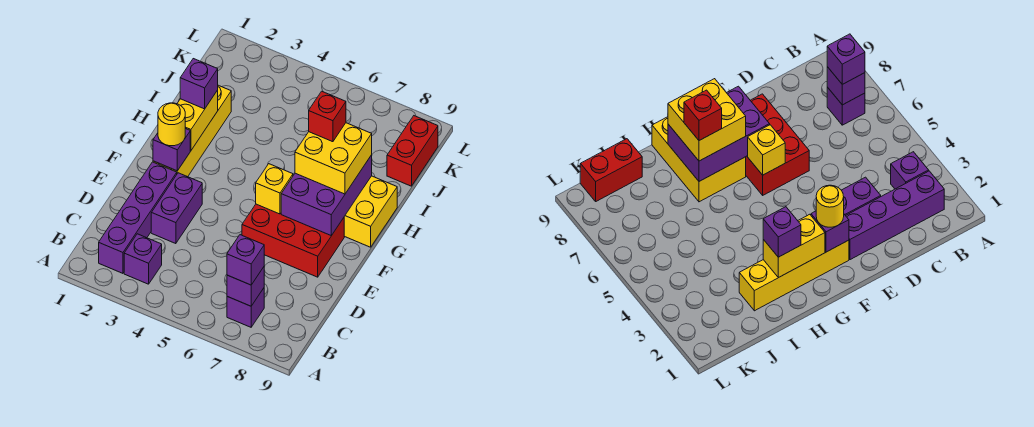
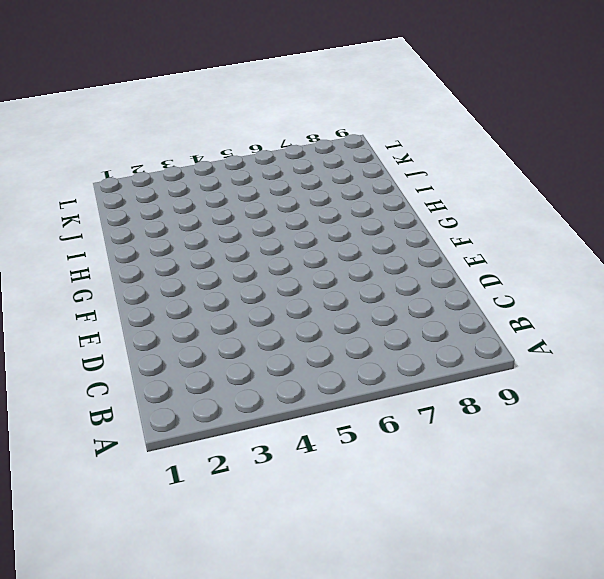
none -> purple 1x4 brick [99,162,177,273]
none -> purple 1x1 brick [124,234,162,284]
none -> purple 1x1 brick [227,288,264,327]

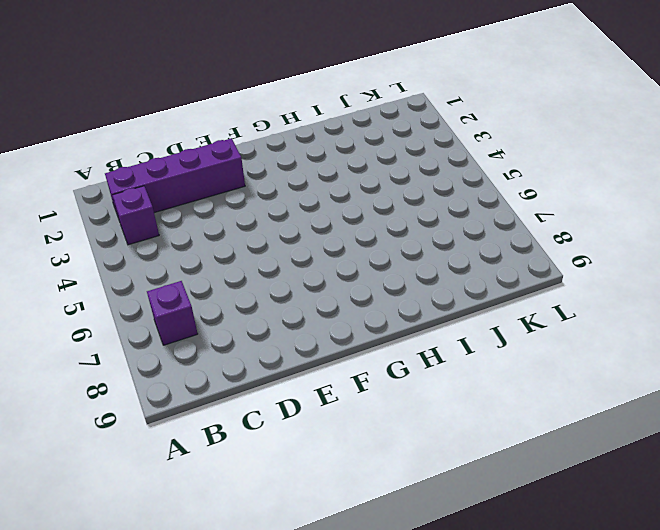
none -> purple 1x2 brick [151,173,202,244]
none -> red 2x3 brick [242,204,344,277]
none -> yellow 1x4 brick [153,85,231,177]

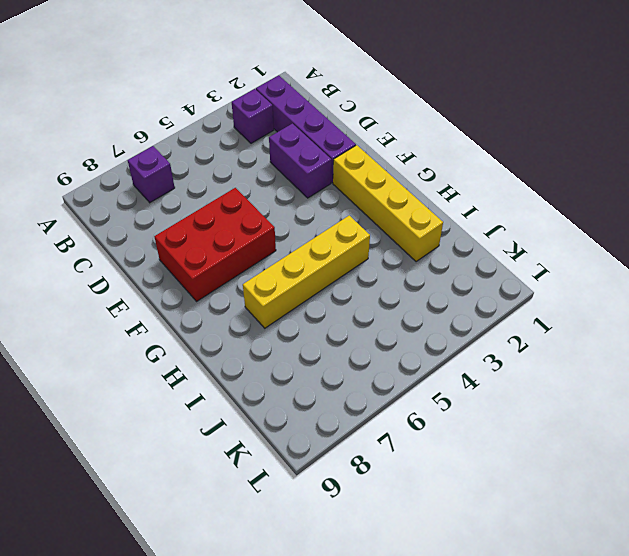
yellow 1x4 brick [243,216,370,328] -> yellow 2x3 brick [344,176,397,247]
none -> red 1x2 brick [387,116,438,186]
none -> purple 1x1 brick [227,267,264,306]
none -> purple 1x1 brick [153,129,190,171]

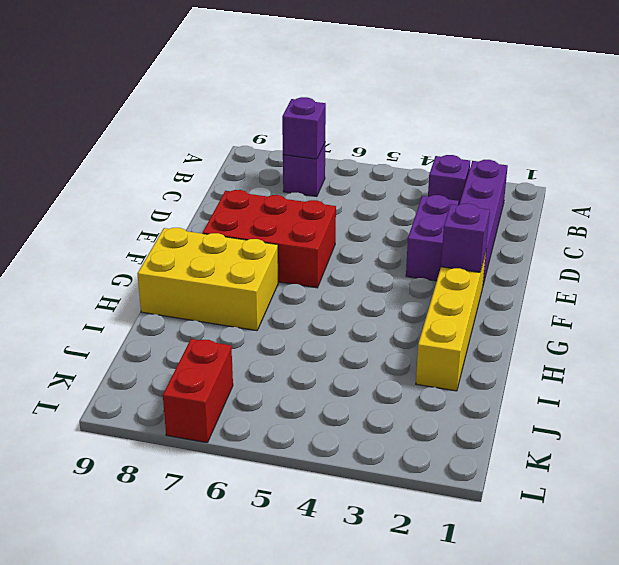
red 1x2 brick [163,339,233,443] -> red 1x2 brick moved to [387,116,438,186]
none -> yellow 1x1 brick [256,164,293,214]
none -> purple 2x3 brick [281,155,372,235]
none -> yellow 1x2 brick [177,90,218,150]

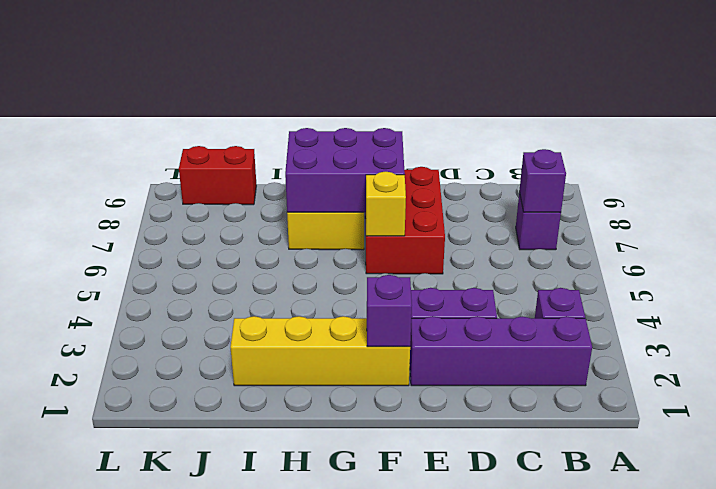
none -> yellow 1x2 brick [177,90,218,150]
none -> purple 1x1 brick [227,235,264,285]
none -> yellow 1x1 round brick [158,103,185,146]

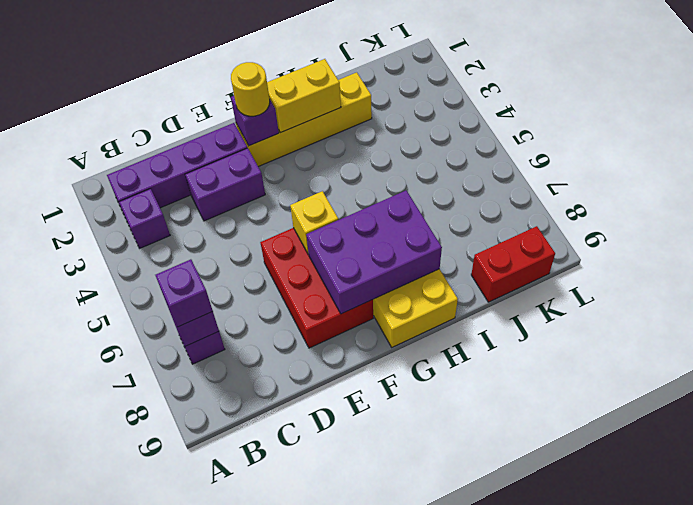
none -> yellow 2x2 brick [295,123,372,194]
none -> purple 1x1 brick [180,59,218,109]
none -> red 1x1 brick [309,91,346,142]

